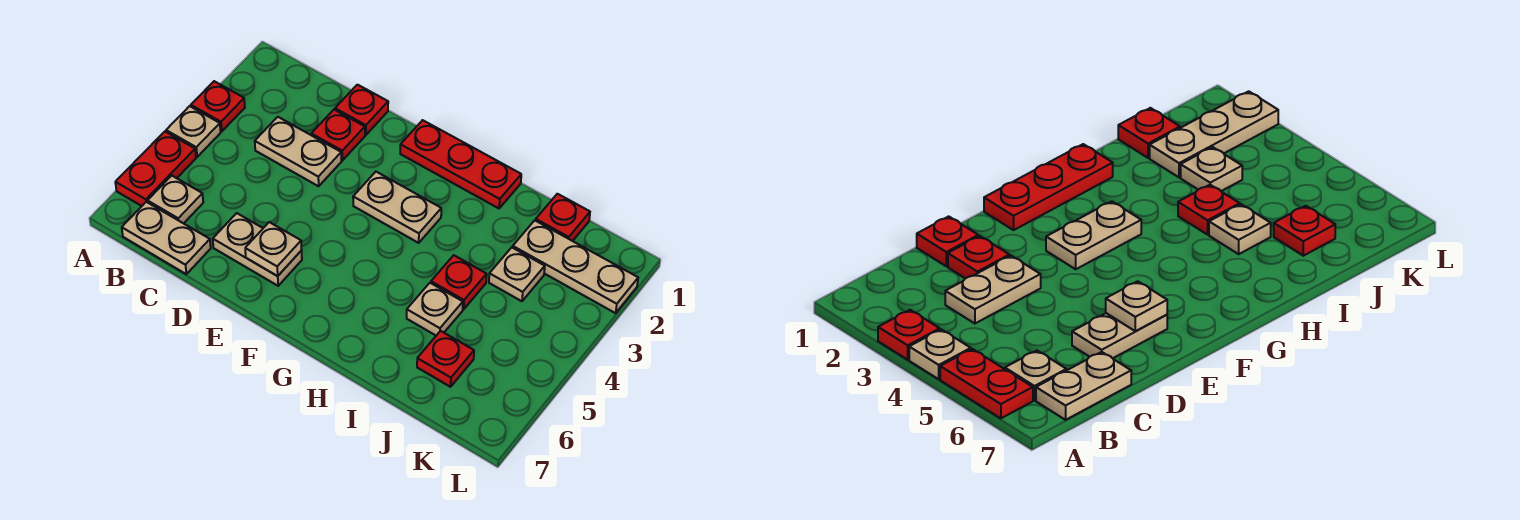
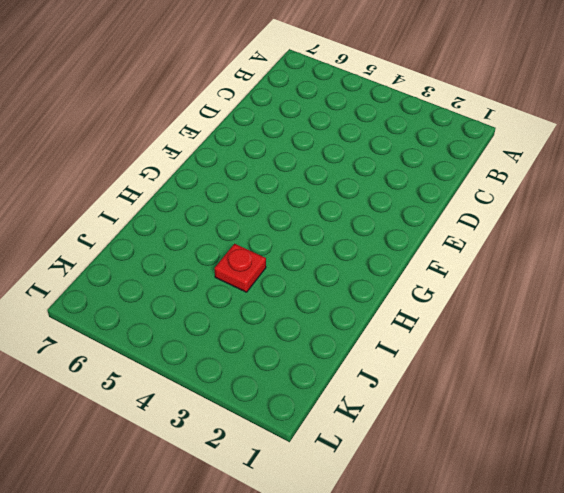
none -> red 1x1 plate [191,81,245,131]
none -> tan 1x1 plate [166,106,221,157]
none -> red 1x2 plate [115,132,196,206]

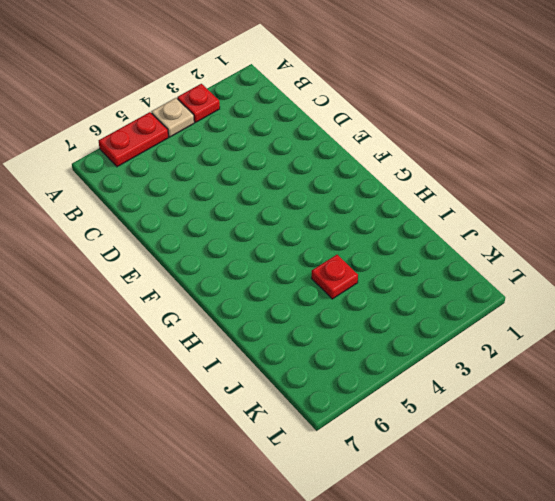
none -> tan 1x1 plate [148,176,203,223]
none -> tan 1x2 plate [122,202,211,274]
none -> tan 1x2 plate [255,117,341,186]

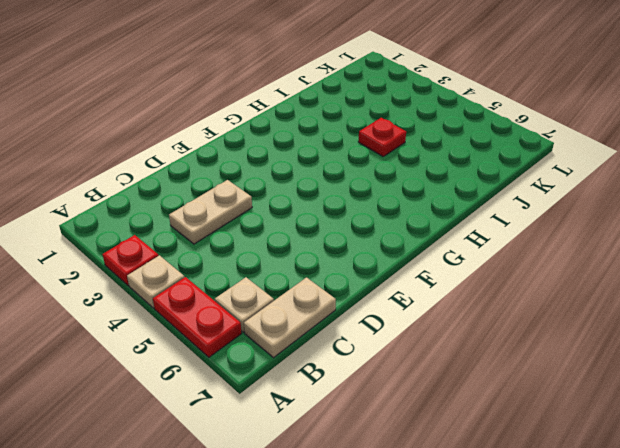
none -> red 1x1 plate [335,85,388,135]
none -> red 1x1 plate [311,110,365,160]
none -> tan 1x2 plate [213,213,302,286]

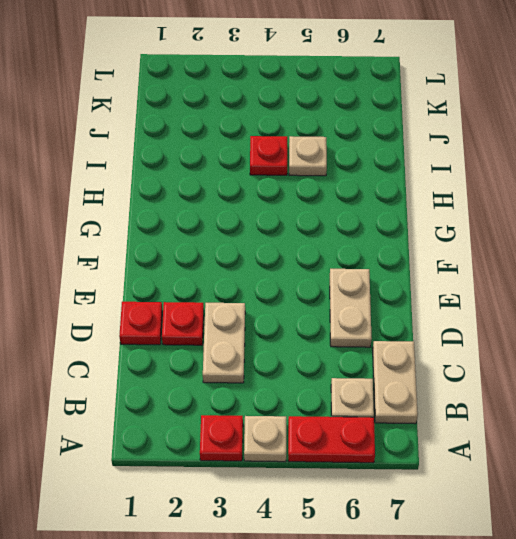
none -> red 1x3 plate [400,120,521,208]
none -> tan 1x2 plate [353,172,441,243]
none -> red 1x1 plate [536,194,590,241]

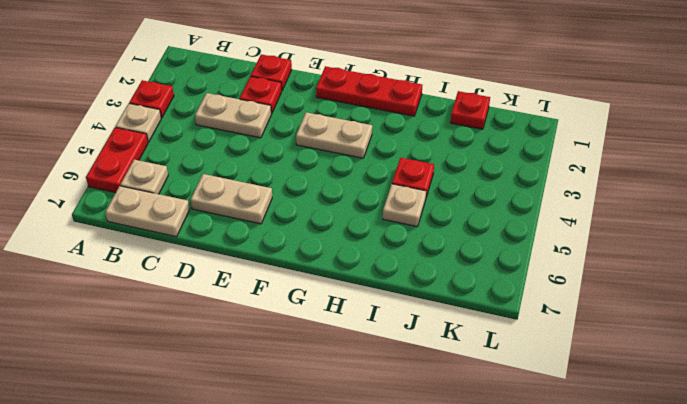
none -> tan 1x3 plate [513,220,638,313]
none -> tan 1x1 plate [489,247,545,301]
none -> red 1x1 plate [417,331,474,387]

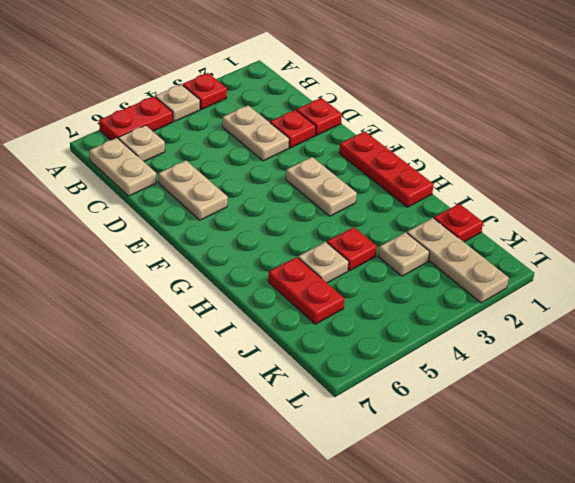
red 1x2 plate [268,257,344,324] -> red 1x1 plate [417,331,474,387]
none -> tan 1x1 plate [245,222,302,276]

